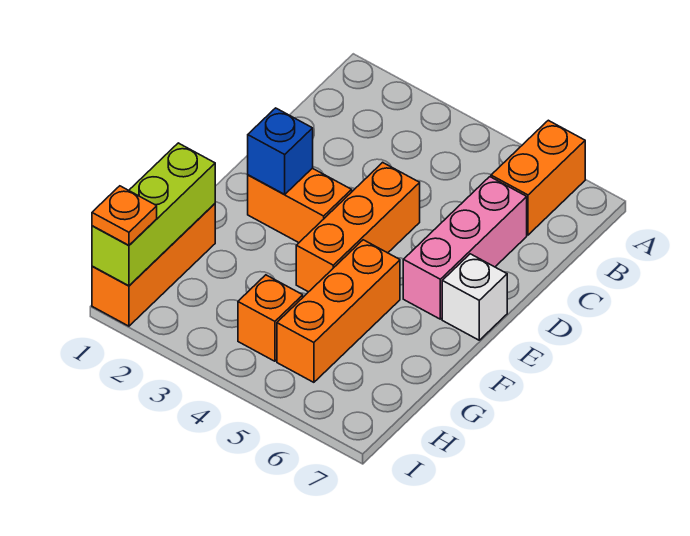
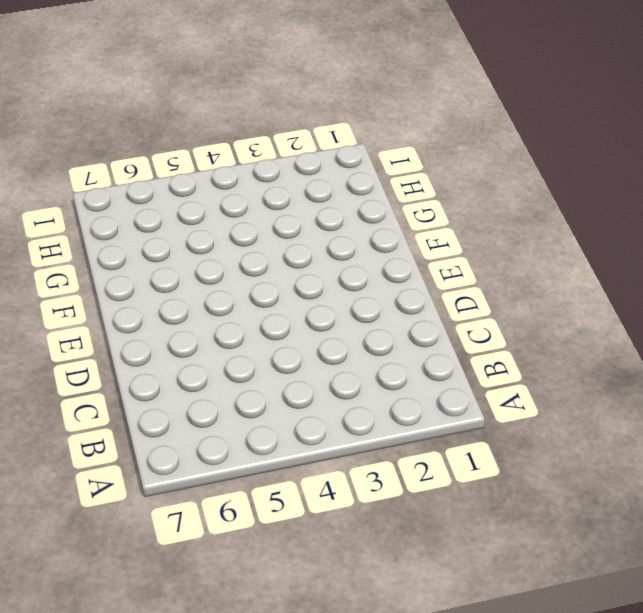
none -> orange 1x2 brick [491,120,585,235]
none -> pink 1x3 brick [403,177,527,319]

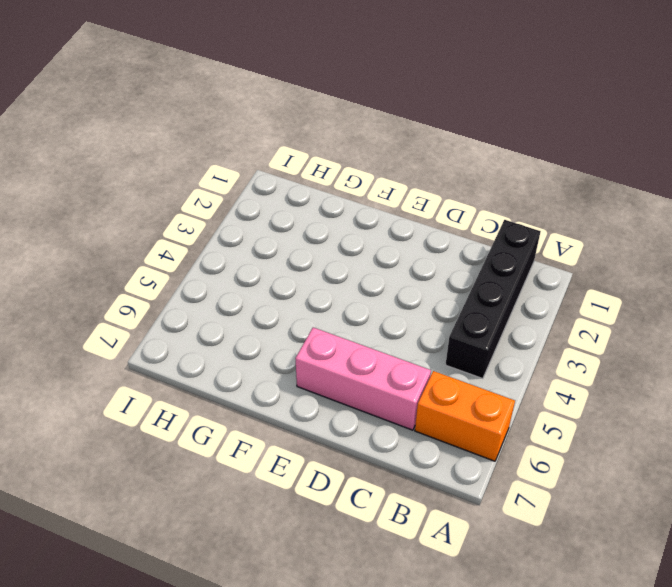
black 1x4 brick [445,220,541,379] -> none
none -> orange 1x3 brick [296,162,420,292]
none -> orange 1x2 brick [248,168,352,243]

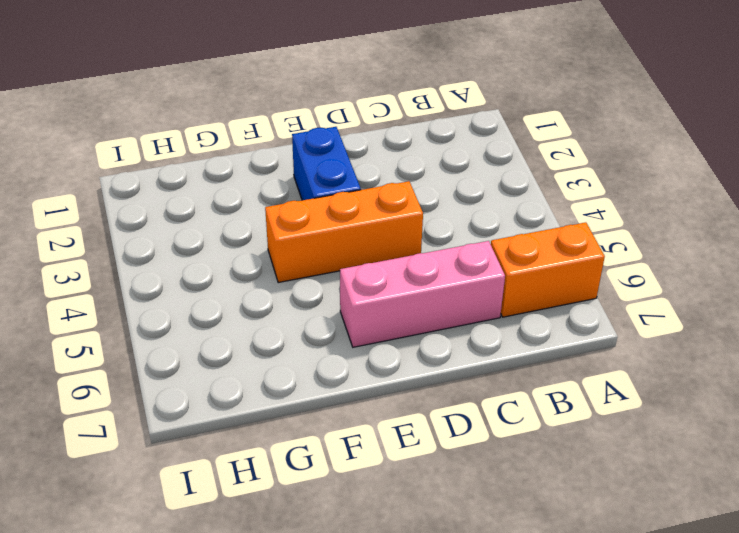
blue 1x2 brick [292,127,361,200] -> orange 1x2 brick [248,168,352,243]
none -> white 1x1 brick [442,254,507,340]
none -> orange 1x3 brick [277,240,400,382]

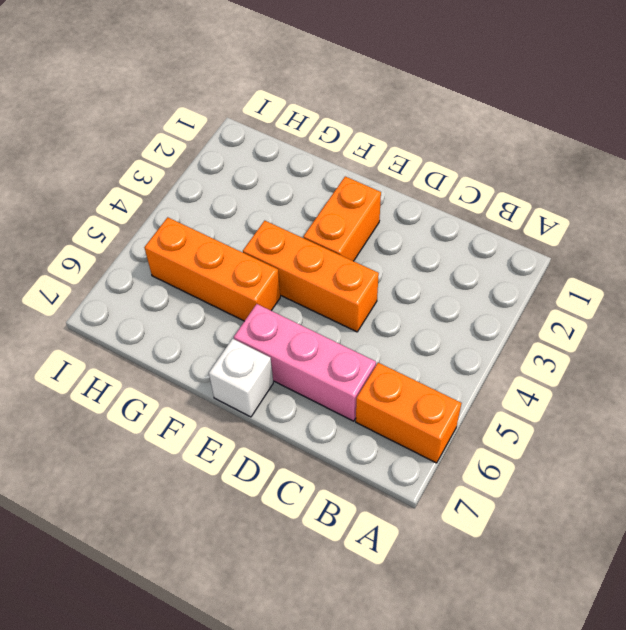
none -> orange 1x3 brick [92,204,215,326]
none -> orange 1x1 brick [238,275,303,361]

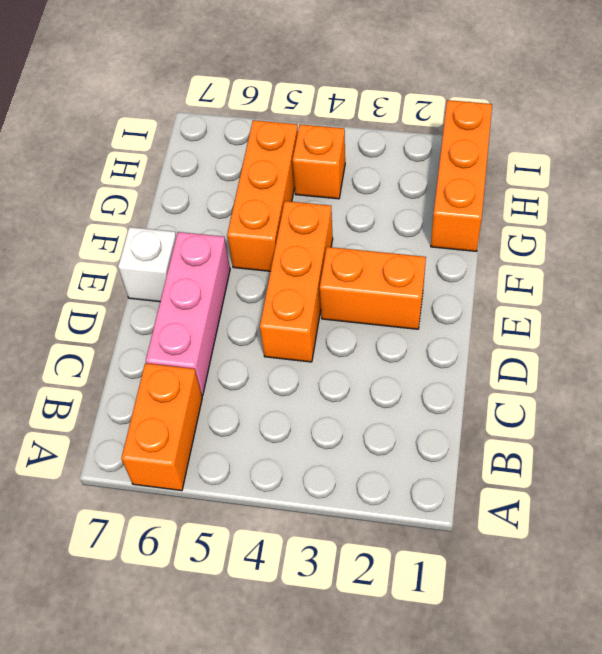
none -> blue 1x1 brick [248,108,313,195]
none -> lime 1x3 brick [92,143,215,286]

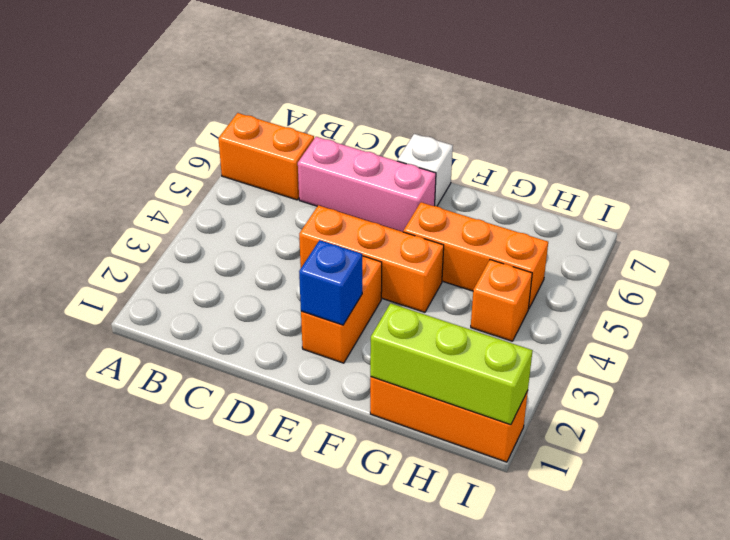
none -> orange 1x1 plate [92,186,157,245]

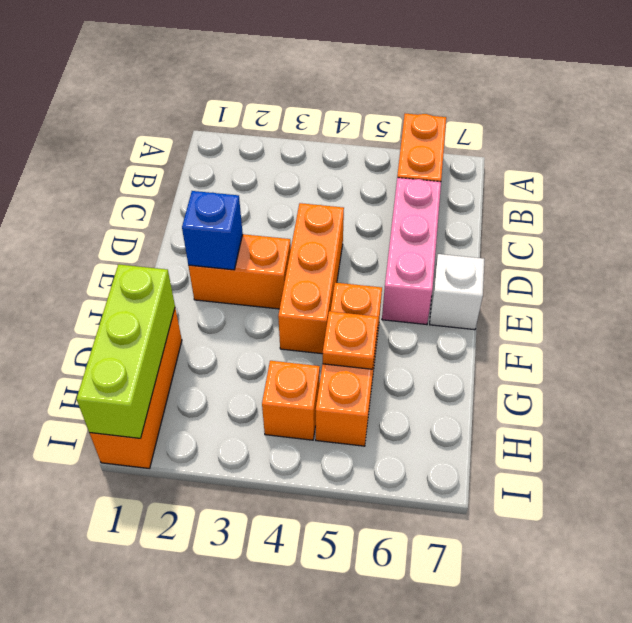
orange 1x1 plate [323,311,378,369] -> orange 1x1 plate moved to [92,186,157,245]

